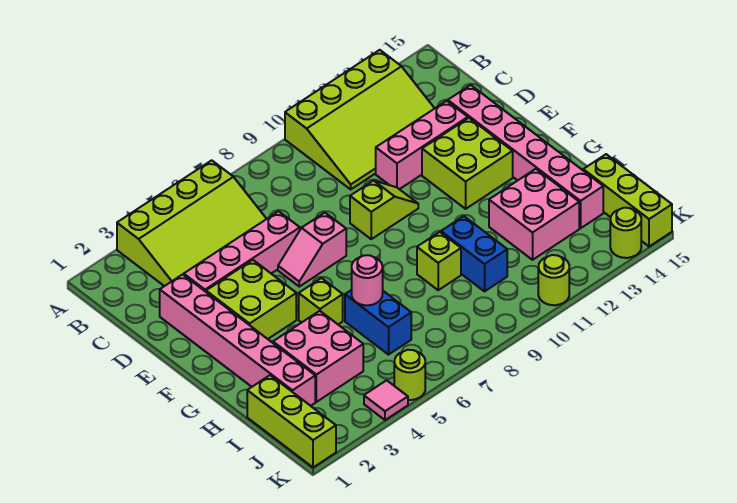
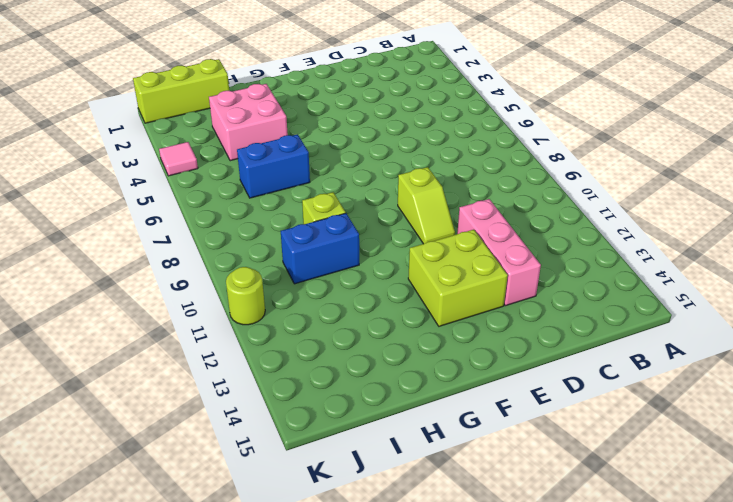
none -> lime 3x4 slope [117,160,266,286]
none -> lime 3x4 slope [285,50,435,189]
none -> pink 1x6 brick [160,274,315,406]

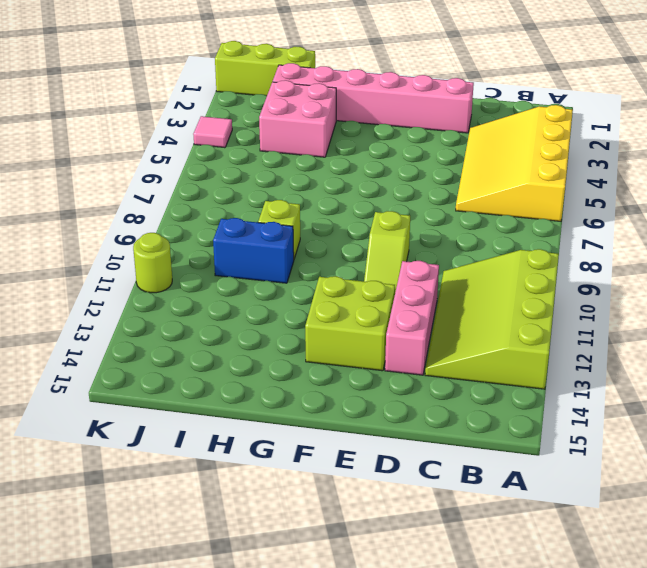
yellow 3x4 slope [456,105,573,221] -> lime 3x4 slope [117,160,266,286]
none -> pink 1x4 brick [184,211,300,292]
none -> pink 1x6 brick [448,85,603,228]
none -> lime 2x2 brick [206,260,296,339]

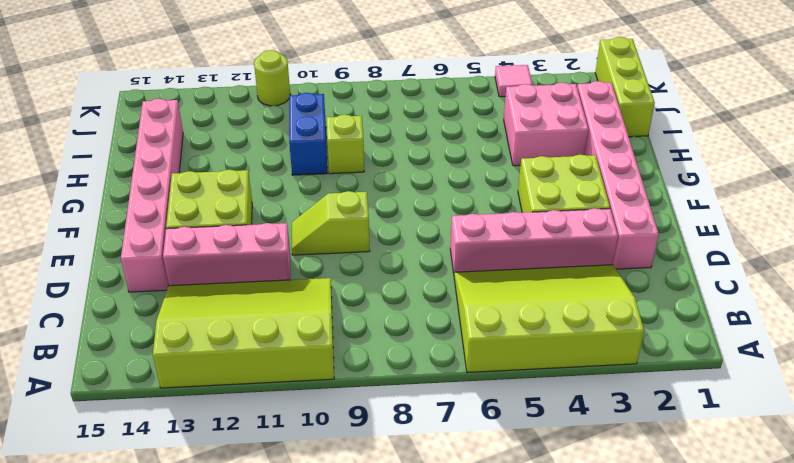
none -> pink 1x2 slope [278,213,346,287]
none -> lime 1x1 brick [299,278,343,324]
none -> blue 1x2 brick [345,290,411,355]

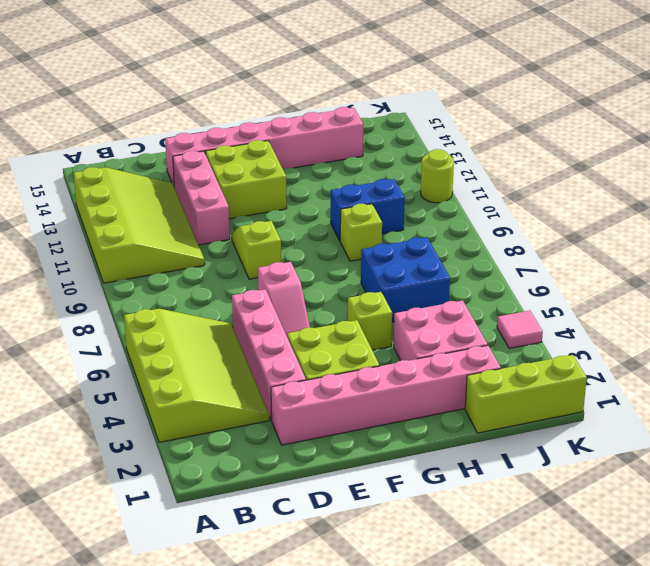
blue 2x2 brick [361,237,450,322] -> blue 1x2 brick [345,290,411,355]
none -> pink 2x2 brick [489,169,579,260]
none -> lime 1x3 brick [583,154,672,247]
none -> lime 1x1 round brick [394,350,425,400]

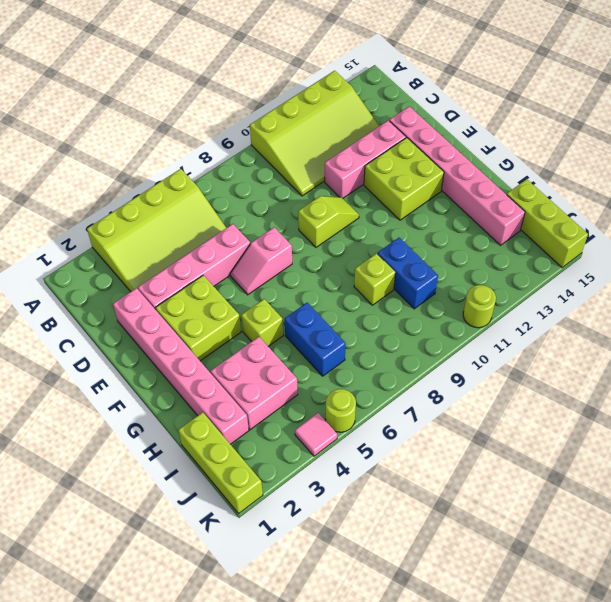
none -> pink 2x2 brick [489,169,579,260]
none -> lime 1x1 round brick [610,208,641,258]
none -> pink 1x1 round brick [352,255,383,305]

